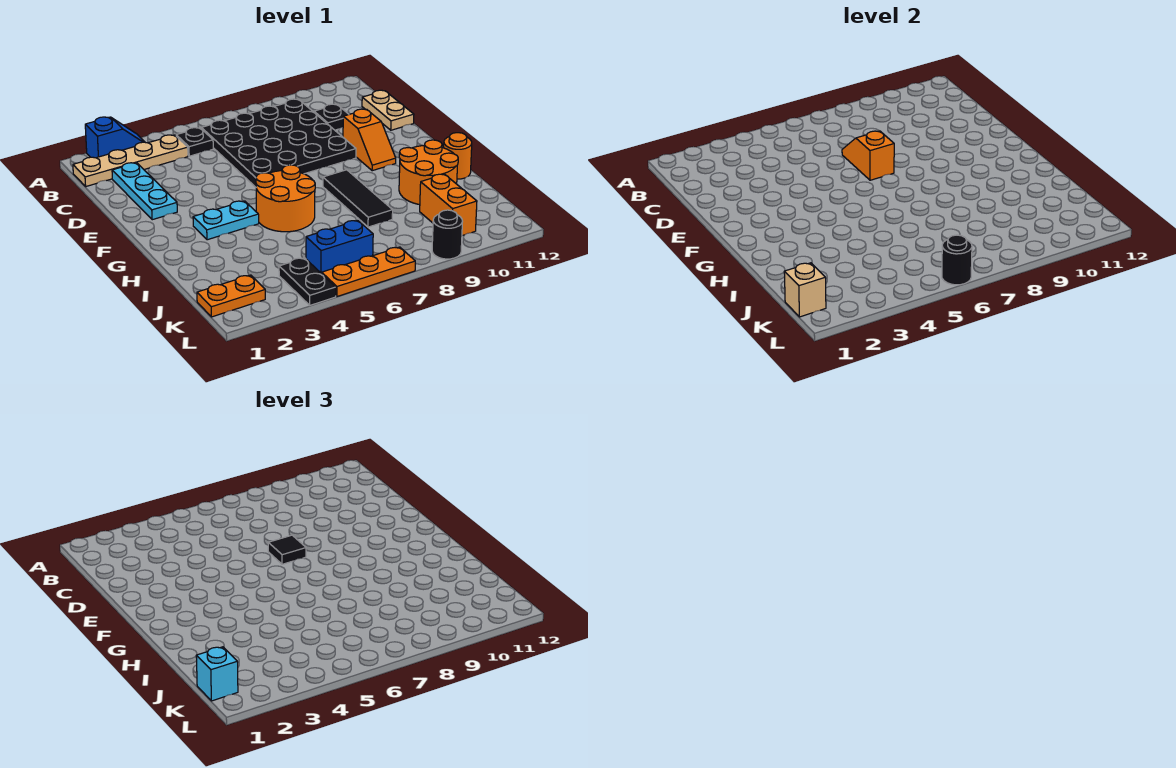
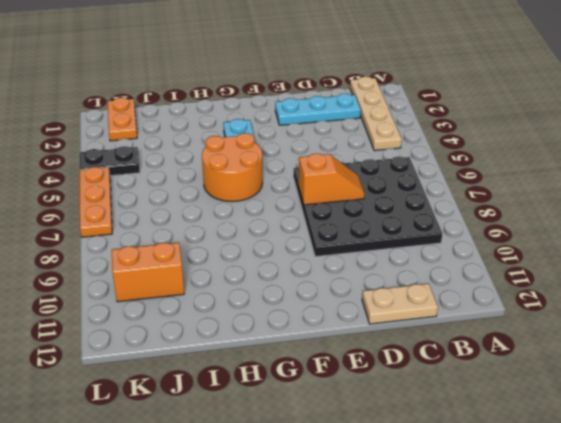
none -> blue 1x2 slope [85,117,144,158]
none -> black 1x1 plate [176,128,213,156]
none -> black 1x1 plate [314,104,349,130]

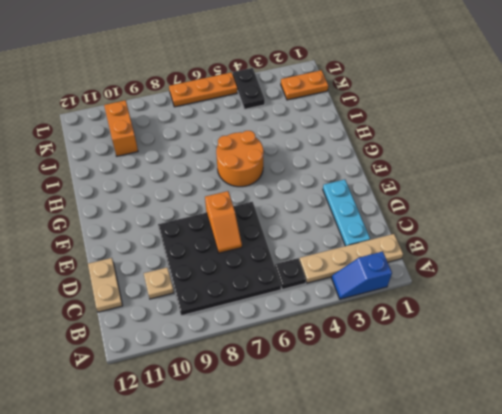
tan 1x1 plate [144,268,174,299] -> black 1x1 plate [314,104,349,130]
none -> orange 1x2 slope [343,109,396,171]
none -> cyan 1x2 plate [193,201,259,240]
none -> black 1x3 tile [323,170,393,227]

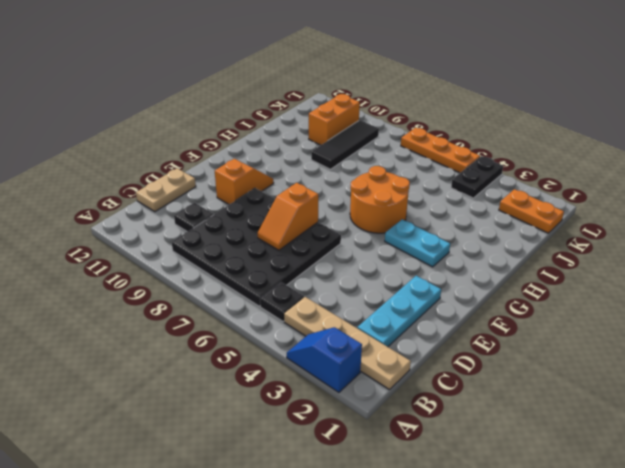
black 1x3 tile [311,120,379,169] -> black 1x3 tile moved to [323,170,393,227]
none -> orange 2x2 round brick [399,140,458,205]
none -> orange 1x1 round brick [444,133,472,179]
none -> blue 1x2 brick [306,220,373,274]

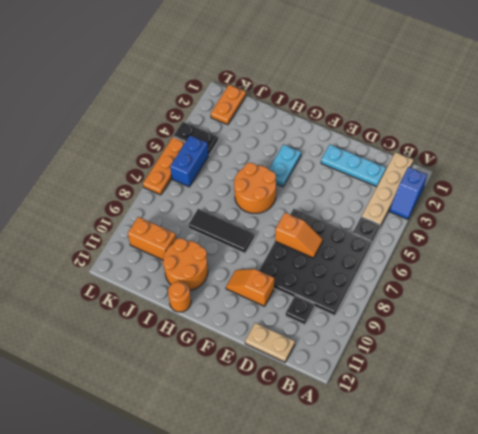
none -> black 1x1 round brick [432,210,462,259]
none -> tan 1x1 brick [784,263,826,317]
none -> black 1x1 round brick [942,235,972,285]

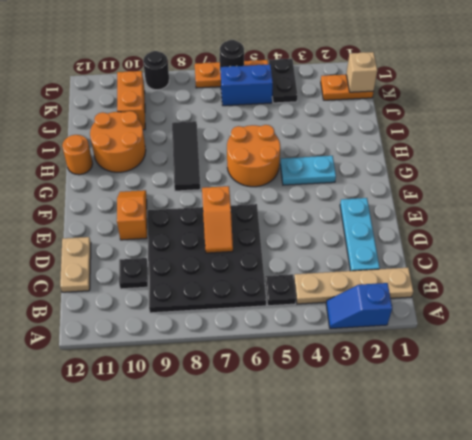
none -> black 1x1 tile [268,535,306,564]
none -> cyan 1x1 brick [196,647,238,701]

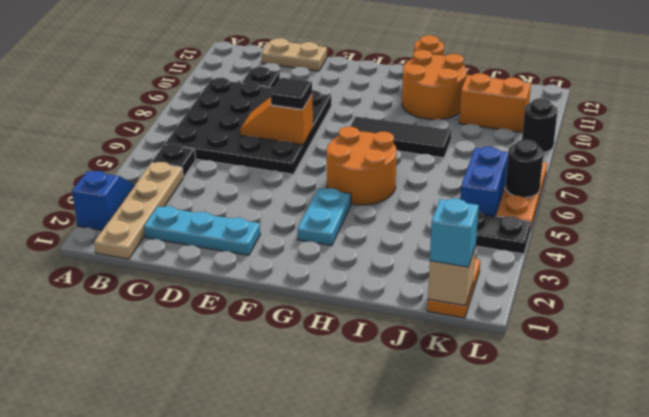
none -> orange 1x2 slope [343,109,396,171]

